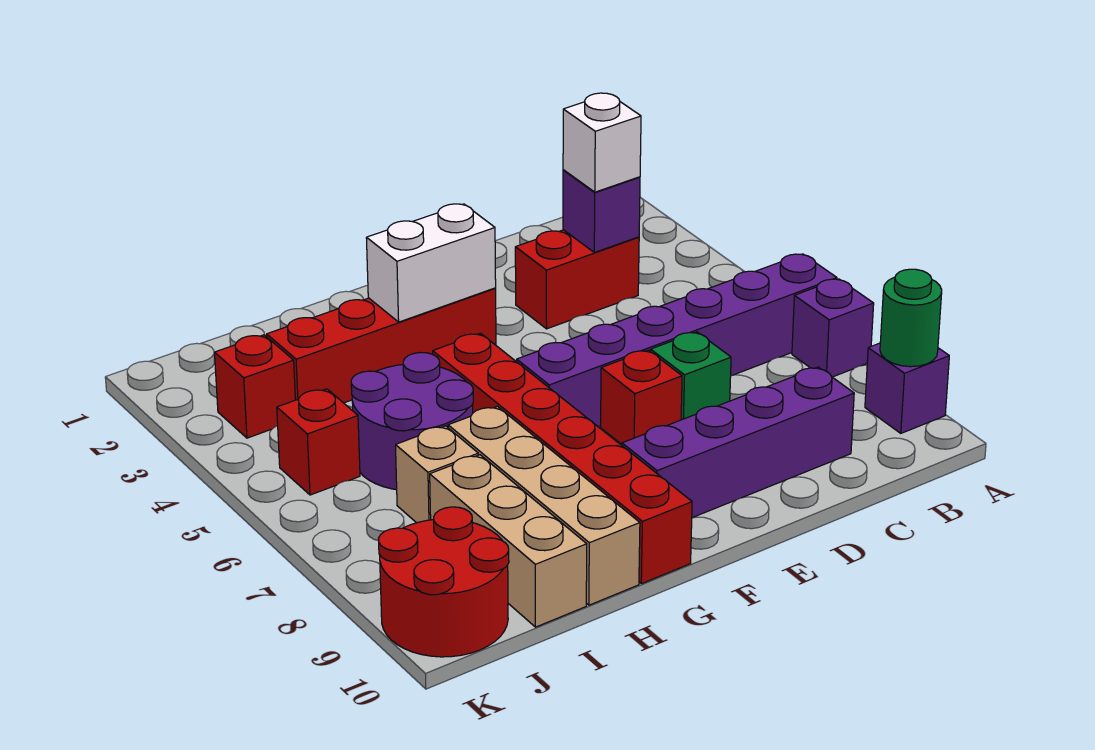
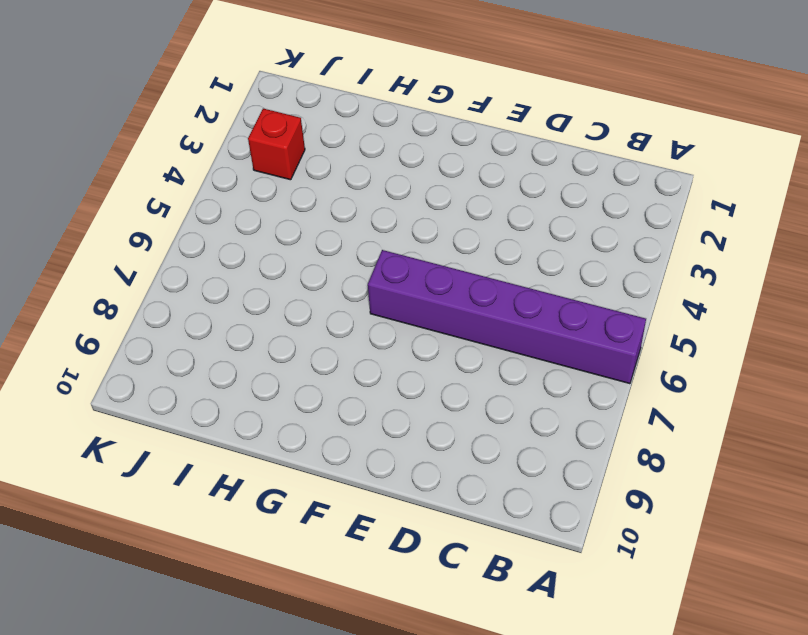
none -> purple 1x1 brick [792,279,874,377]
none -> purple 1x1 brick [865,343,949,433]
none -> red 1x2 brick [515,230,639,329]

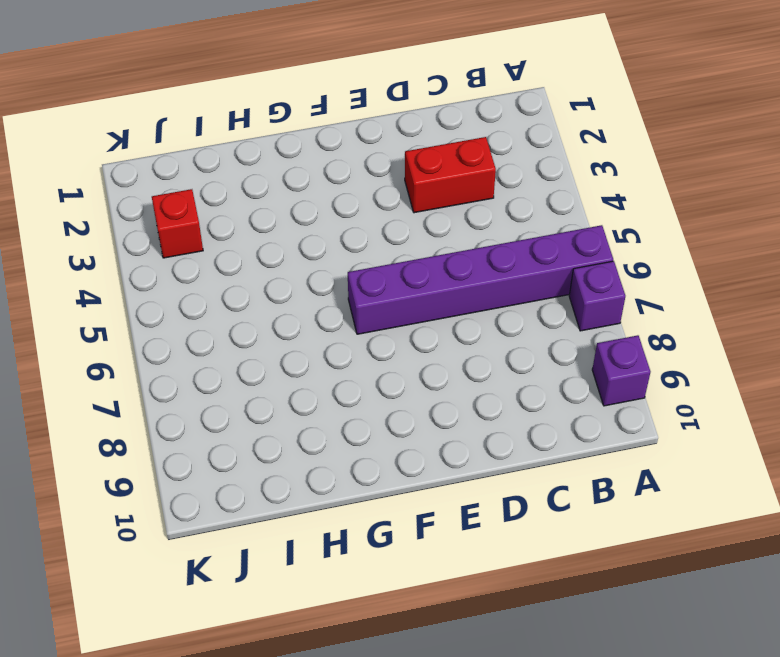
none -> purple 1x4 brick [622,367,854,518]
none -> green 1x1 brick [651,332,731,420]
none -> red 1x1 brick [601,350,682,444]

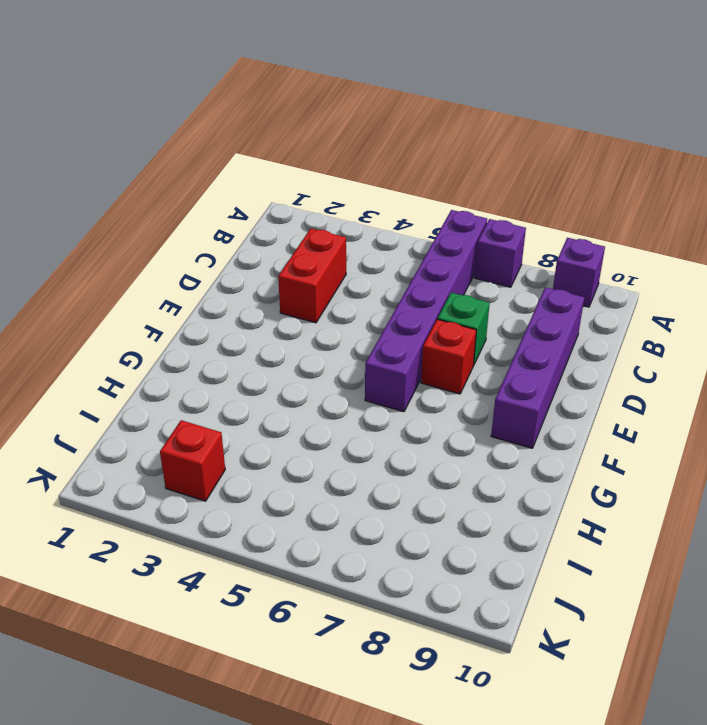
none -> red 1x4 brick [267,288,496,403]
none -> red 1x6 brick [433,333,692,584]
none -> purple 2x2 round brick [351,353,473,490]

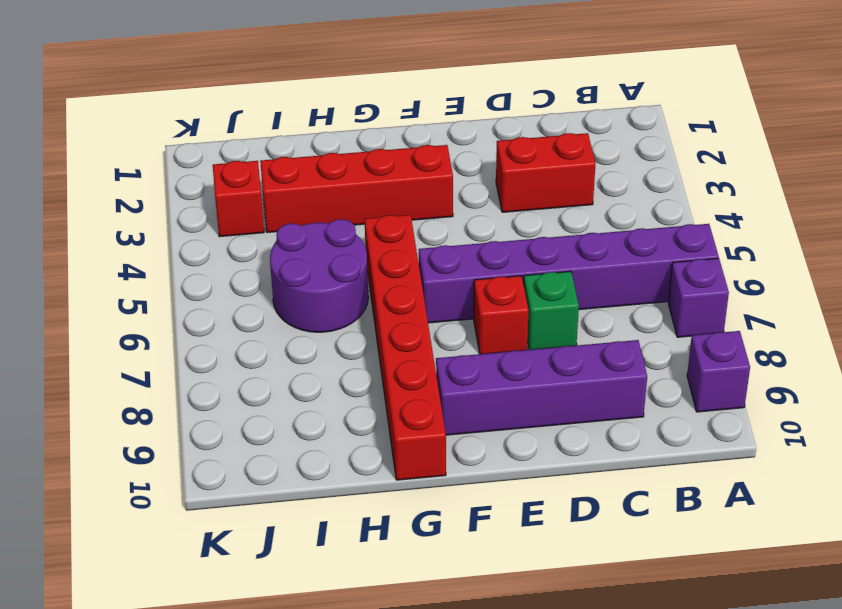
none -> tan 1x4 brick [448,406,640,605]
none -> tan 1x1 brick [396,426,478,523]
none -> tan 1x3 brick [430,455,587,627]

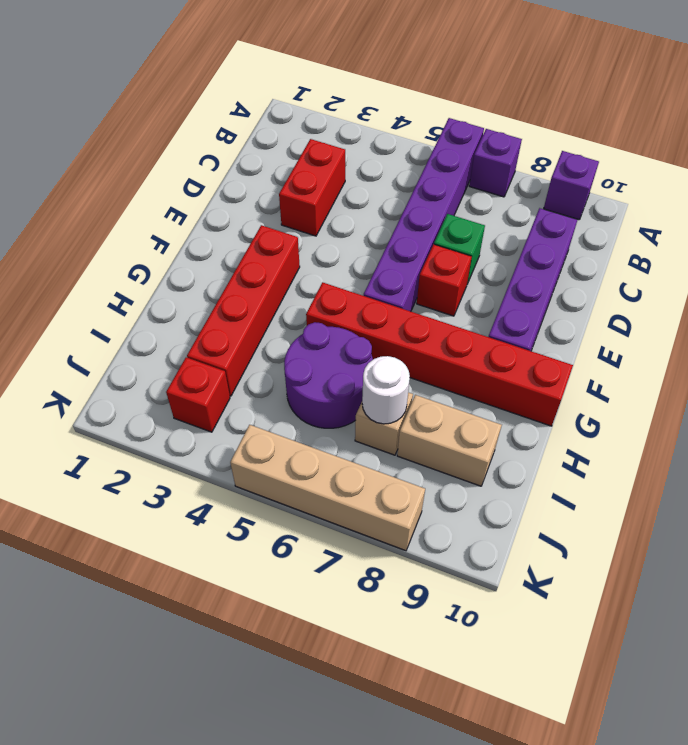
white 1x1 round brick [362,356,410,424] -> none
tan 1x2 brick [397,395,502,486] -> tan 1x3 brick [430,455,587,627]
tan 1x4 brick [230,425,425,551] -> tan 1x4 brick moved to [448,406,640,605]
none -> red 1x1 brick [277,389,360,495]
none -> red 2x2 round brick [379,507,509,657]
none -> green 1x1 round brick [880,269,942,367]

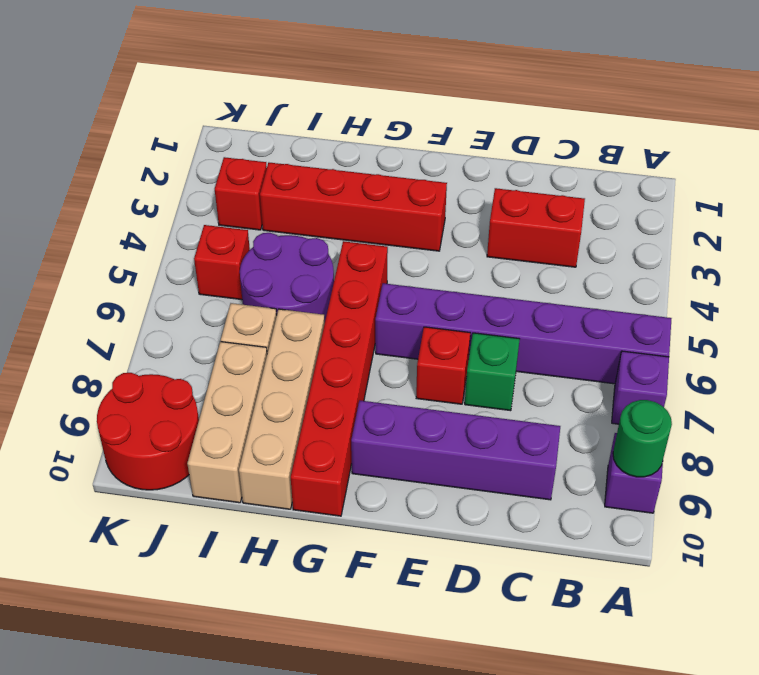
none -> purple 1x1 brick [563,170,640,252]
none -> white 1x2 brick [366,204,496,322]
none -> white 1x1 brick [563,93,641,192]

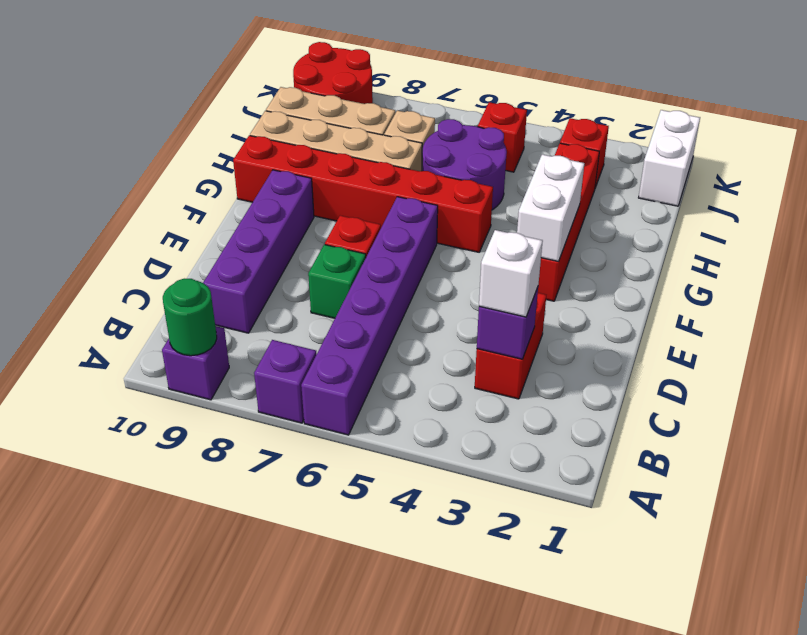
white 1x2 brick [639,110,700,206] -> none

